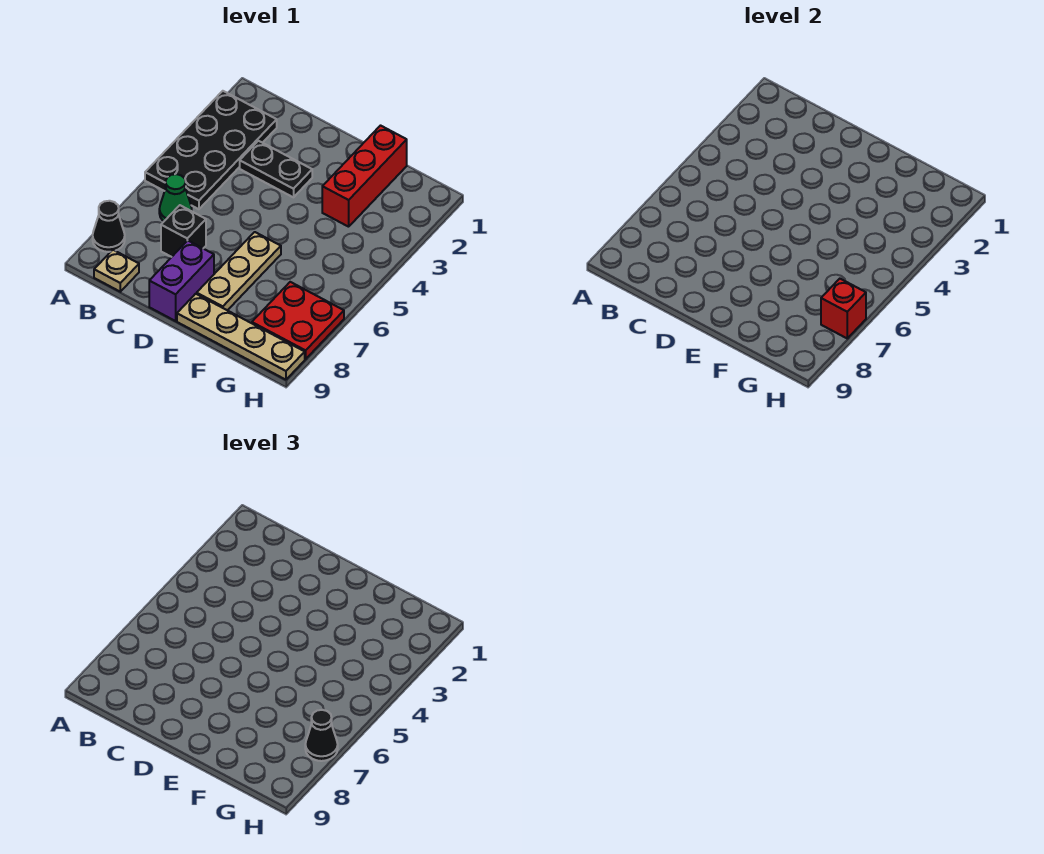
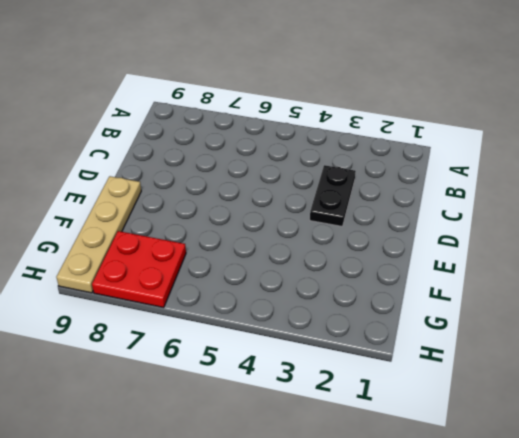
none -> black 2x4 plate [145,91,277,209]
none -> black 1x1 cone [93,201,125,252]
none -> green 1x1 cone [159,174,192,221]

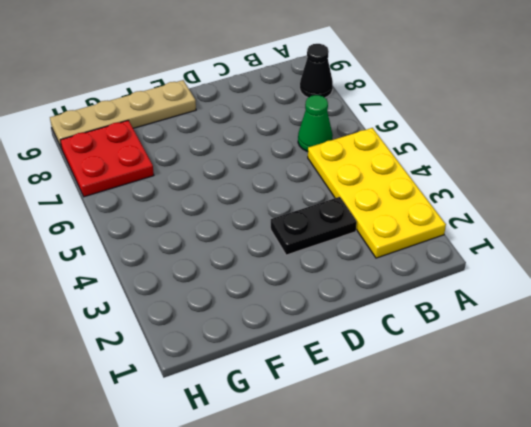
yellow 2x4 plate [308,128,446,258] -> black 2x4 plate [145,91,277,209]
none -> tan 1x1 plate [94,250,139,292]
none -> black 1x1 brick [161,205,206,257]
none -> purple 1x2 brick [149,240,214,321]

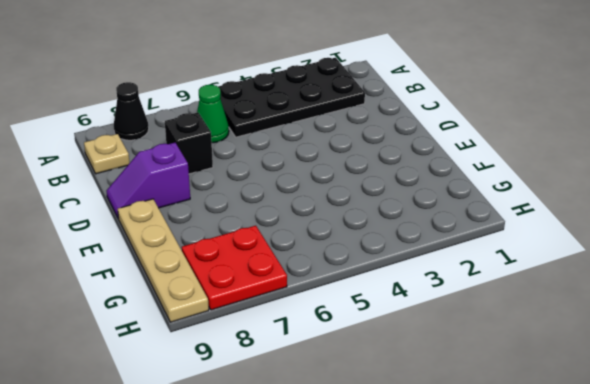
purple 1x2 slope [106,143,190,219] -> purple 1x2 brick [149,240,214,321]
none -> black 1x2 plate [240,141,312,197]
none -> tan 1x3 plate [197,232,281,310]
none -> red 1x3 brick [322,126,407,227]

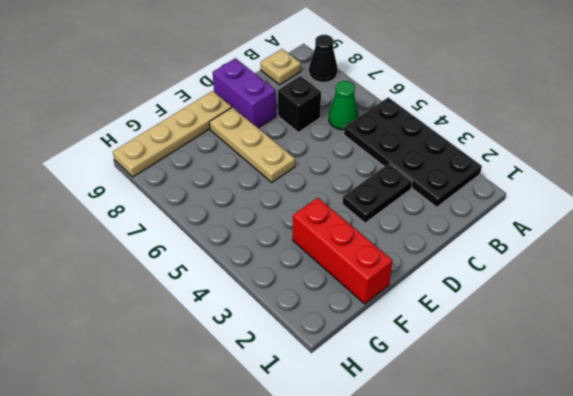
none -> red 2x2 plate [252,282,344,359]
none -> red 1x1 brick [821,279,866,338]
none -> black 1x1 cone [305,710,338,761]

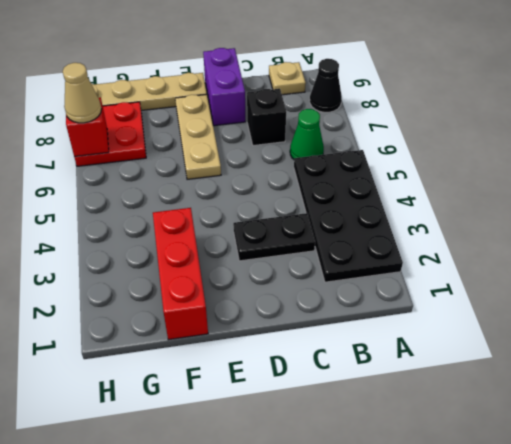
tan 1x1 cone [63,63,102,123] -> black 1x1 cone [305,710,338,761]

